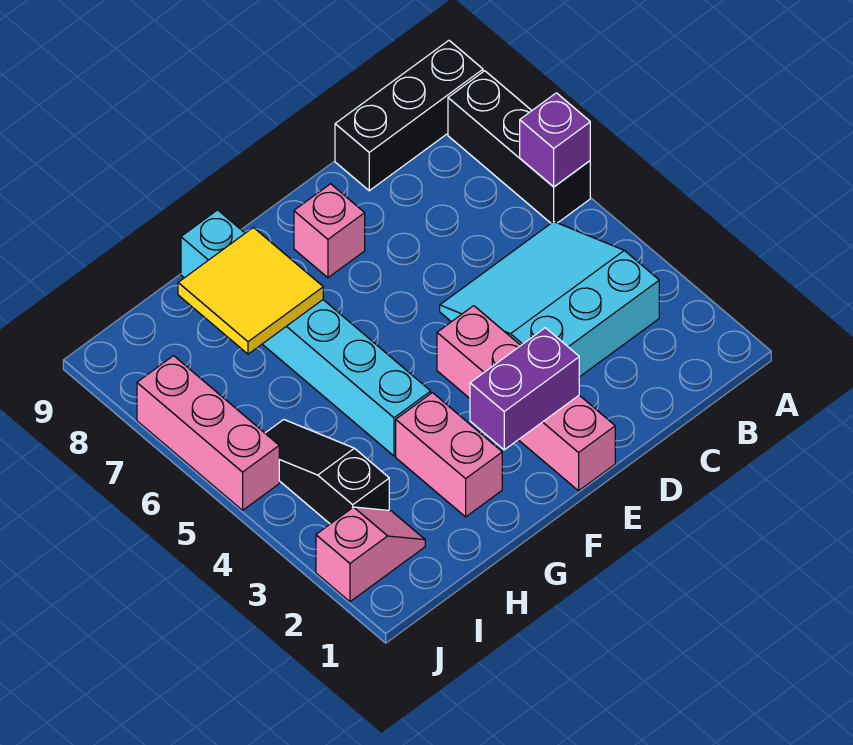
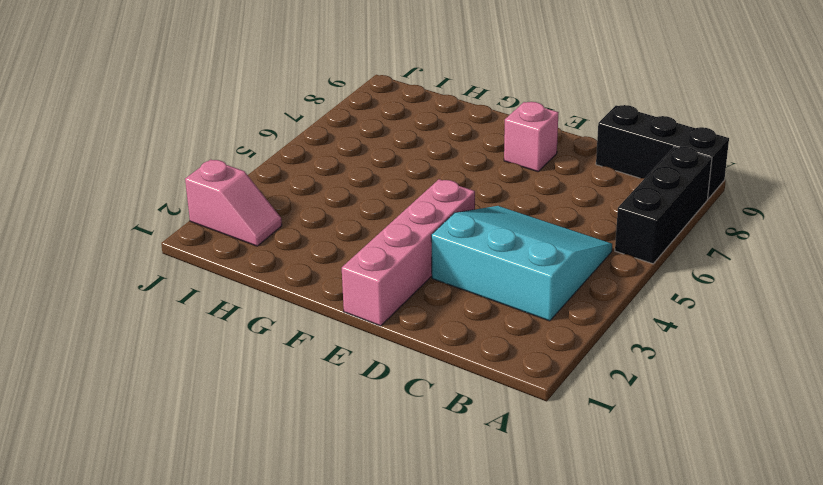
none -> pink 1x2 brick [396,393,502,517]
none -> cyan 1x6 brick [181,210,431,456]
none -> black 1x3 slope [265,420,389,524]

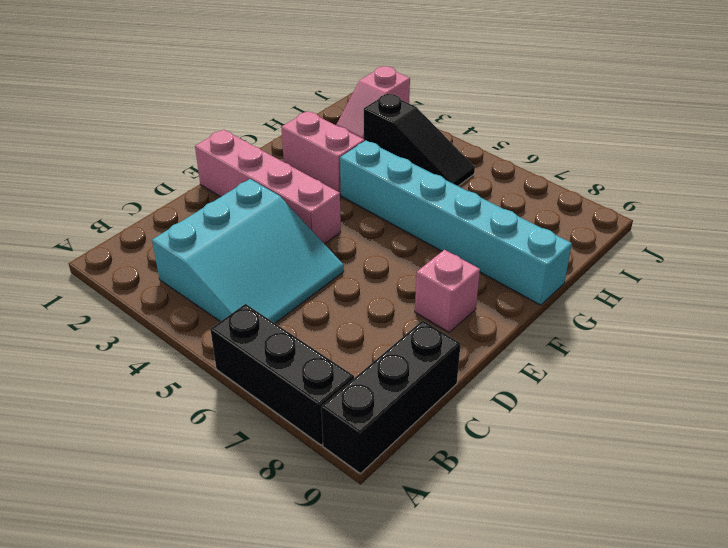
none -> pink 1x3 brick [137,356,279,510]
none -> purple 1x1 brick [520,93,590,187]
none -> purple 1x2 brick [470,328,579,450]

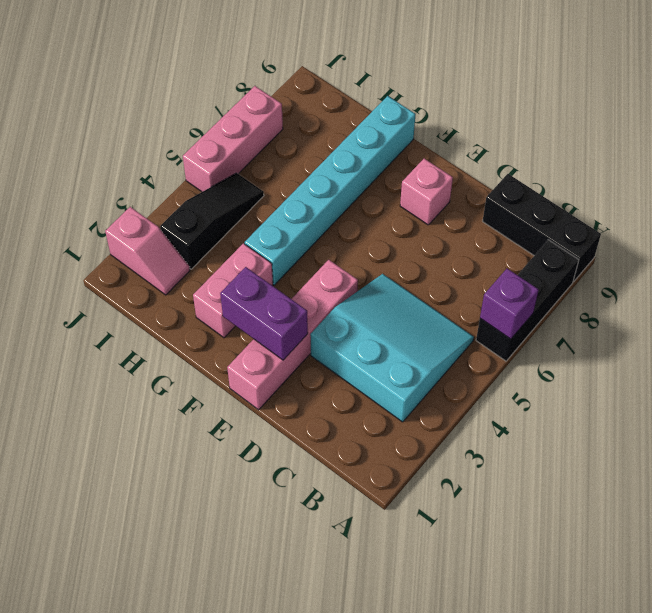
none -> yellow 2x2 tile [178,227,323,354]

